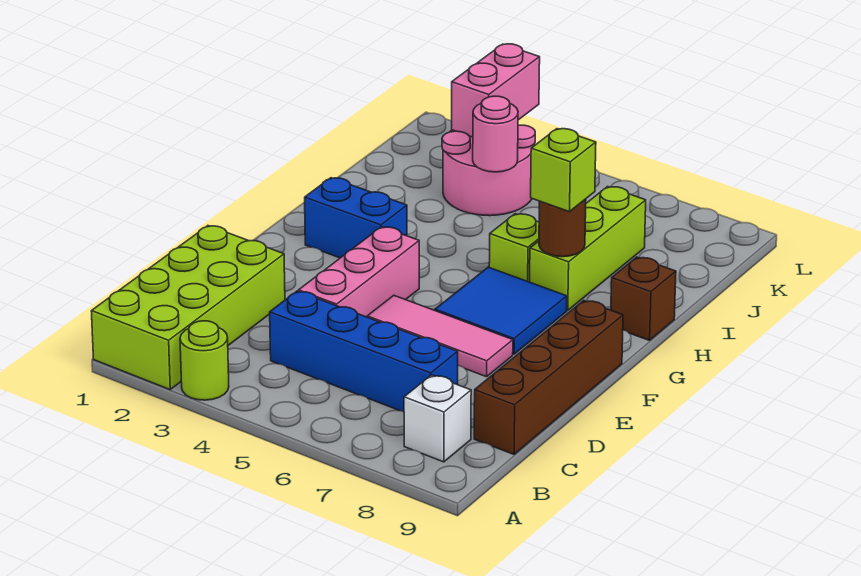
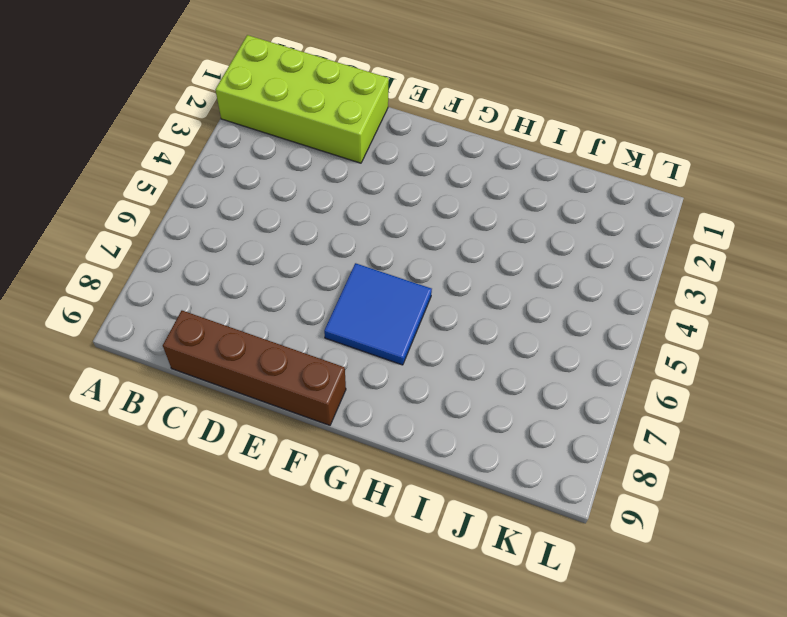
none -> lime 1x1 round brick [180,321,229,400]
none -> white 1x1 brick [404,375,471,462]
none -> blue 1x4 brick [270,291,458,412]

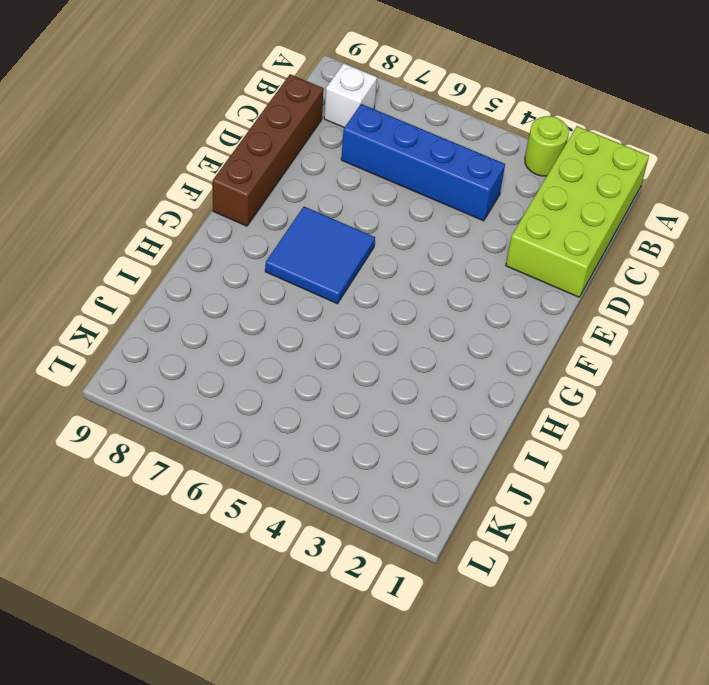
none -> pink 1x3 brick [299,227,419,317]
none -> pink 1x3 tile [367,295,513,377]
none -> blue 1x2 brick [305,178,407,258]

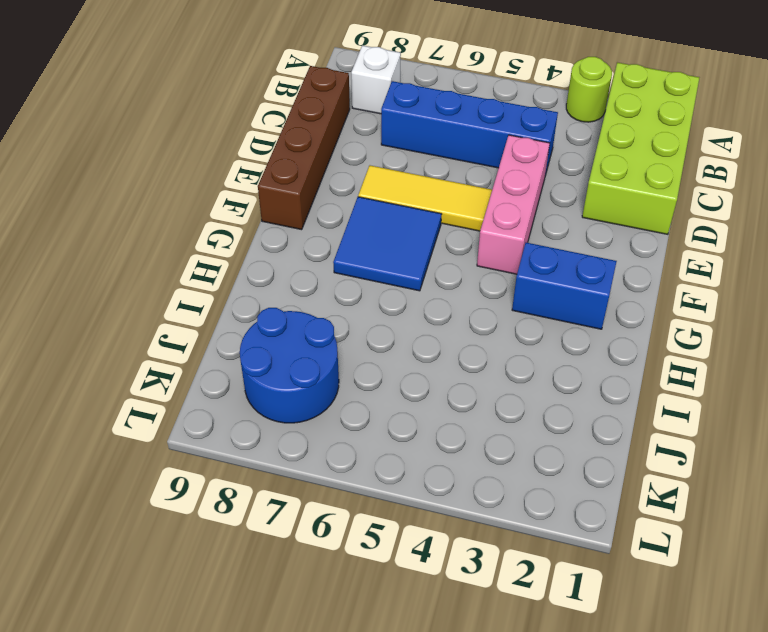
yellow 1x3 tile [358,165,492,231] -> pink 1x3 tile [367,295,513,377]
blue 2x2 round brick [240,308,339,423] -> lime 1x3 brick [530,187,646,310]
none -> lime 1x1 brick [489,214,539,282]
none -> brown 1x1 brick [611,257,676,340]
none -> pink 2x2 round brick [442,125,535,216]

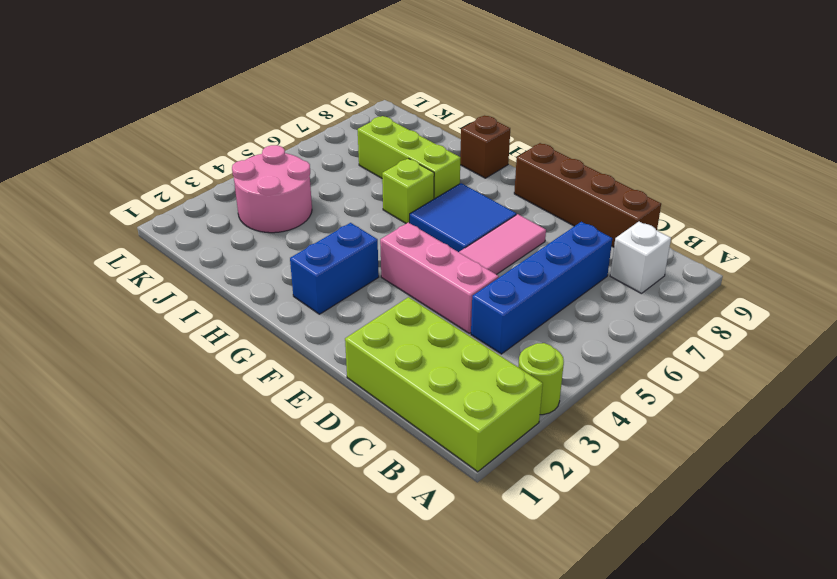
none -> brown 1x1 round brick [539,199,586,257]
none -> pink 1x1 round brick [473,96,518,172]
none -> pink 1x2 brick [452,44,540,137]

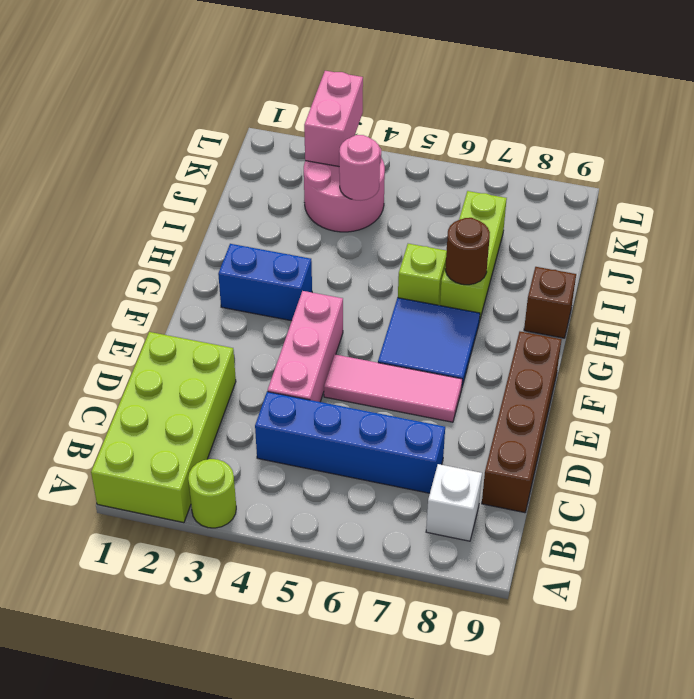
none -> lime 1x1 brick [531,129,596,212]

